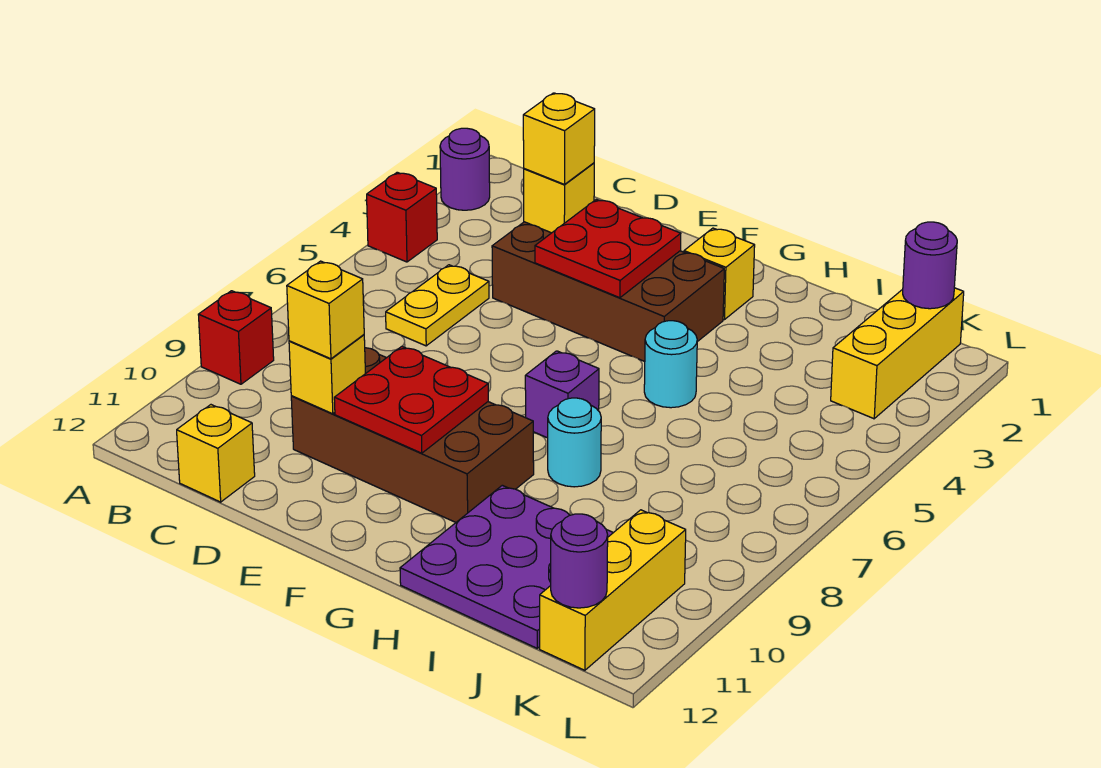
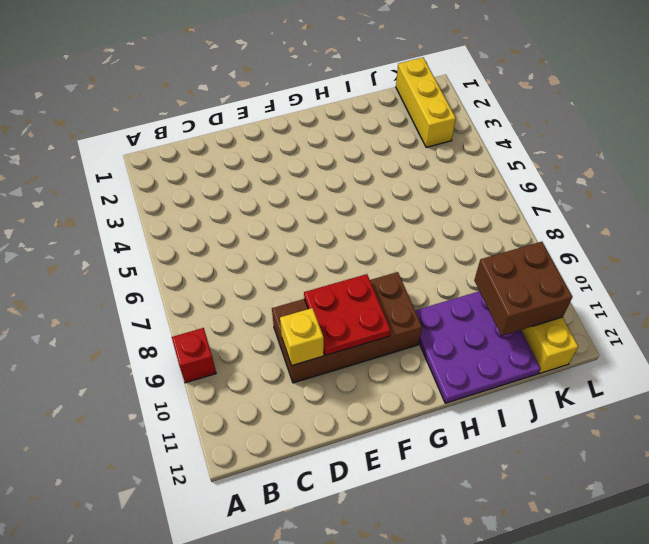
brown 2x2 brick [474,242,573,336] -> none
none -> purple 1x1 round brick [440,128,490,210]
none -> red 1x1 brick [367,172,437,262]
none -> yellow 1x2 plate [386,265,489,346]

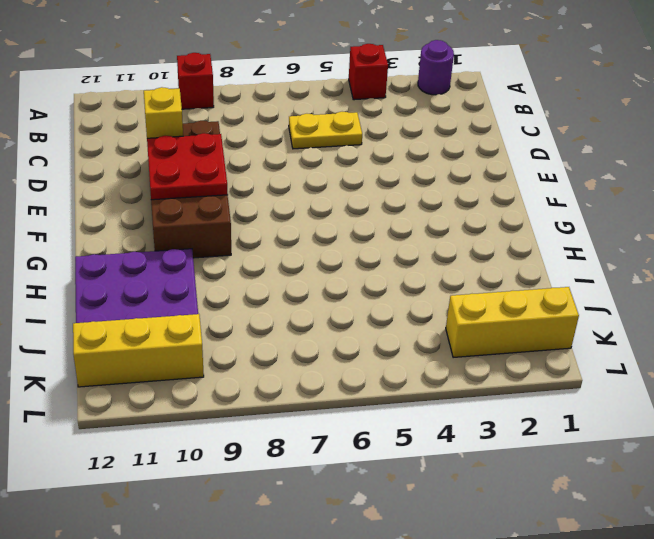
none -> yellow 1x1 brick [177,405,255,502]
none -> brown 2x4 brick [492,222,724,362]
none -> yellow 1x1 brick [684,228,755,320]

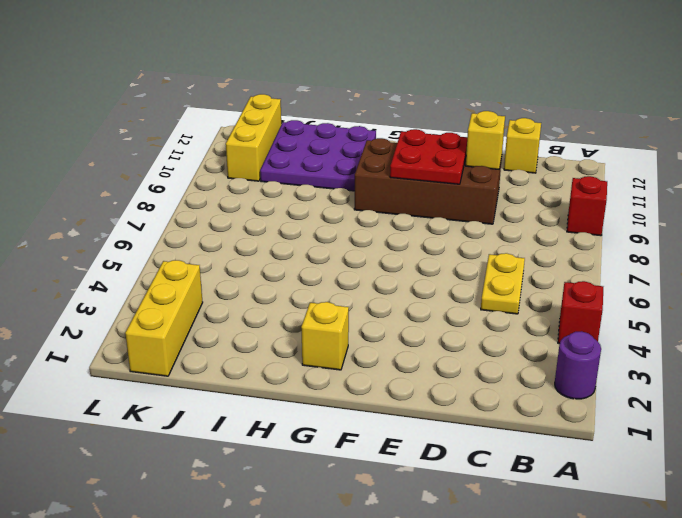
none -> brown 2x4 brick [492,222,724,362]
none -> purple 1x1 brick [525,351,599,438]
none -> cyan 1x1 round brick [644,321,697,408]

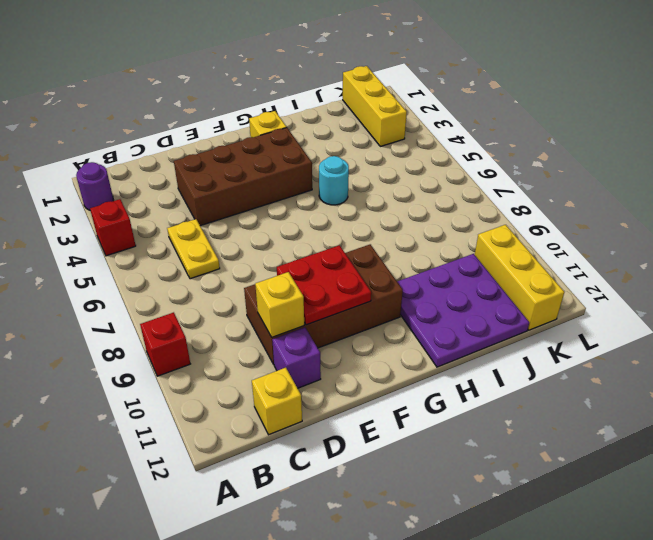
purple 1x1 brick [272,327,321,388] -> purple 1x1 brick moved to [525,351,599,438]
none -> cyan 1x1 round brick [548,398,601,487]
none -> yellow 1x1 brick [524,163,594,233]
none -> red 2x2 plate [535,199,681,298]

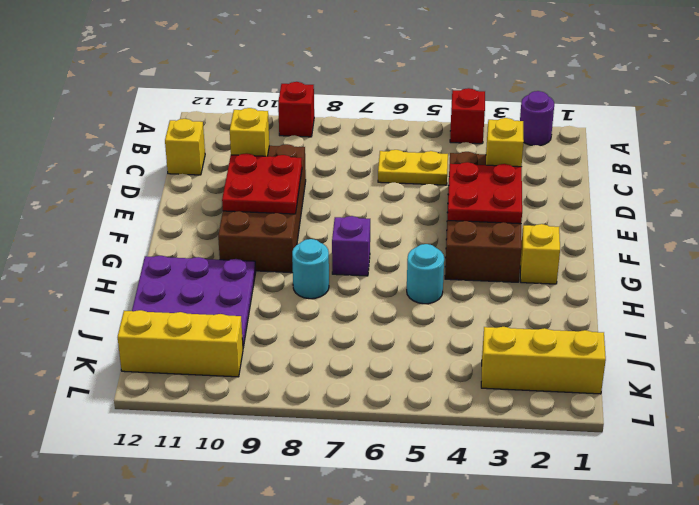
none -> purple 1x1 round brick [903,222,957,309]
none -> purple 1x1 round brick [551,514,608,608]
none -> yellow 1x1 brick [523,93,595,184]

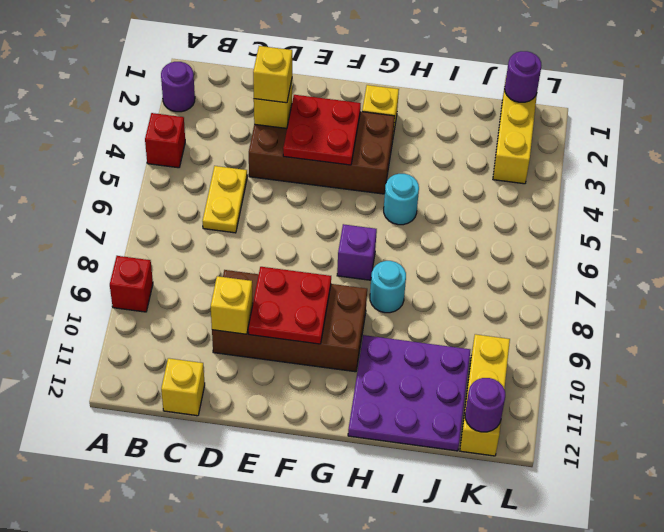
none -> yellow 1x1 brick [287,261,364,359]

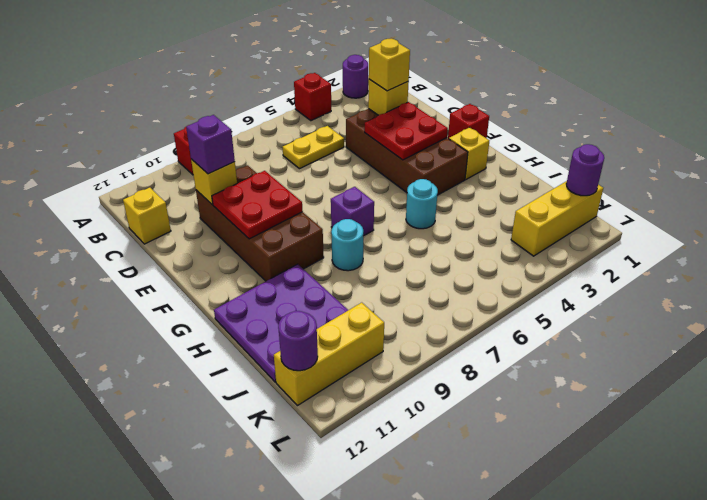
purple 1x1 brick [186,115,235,174] -> yellow 1x1 brick [287,261,364,359]
red 1x1 brick [448,104,489,139] -> none

